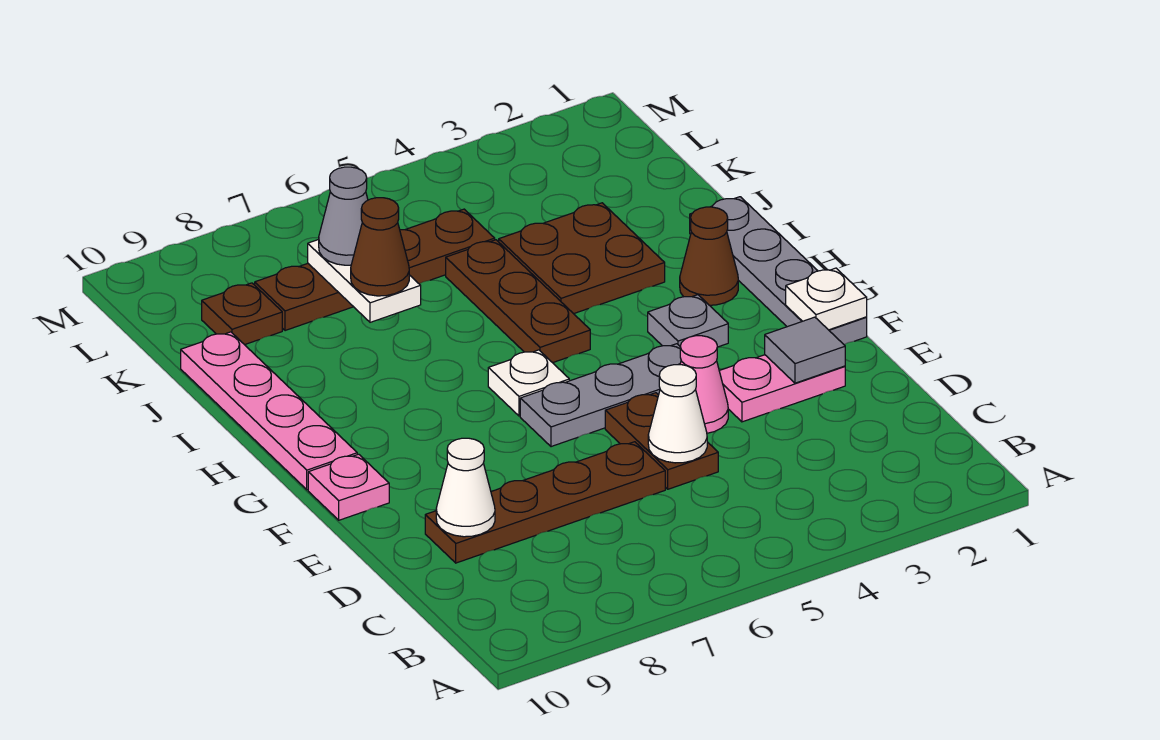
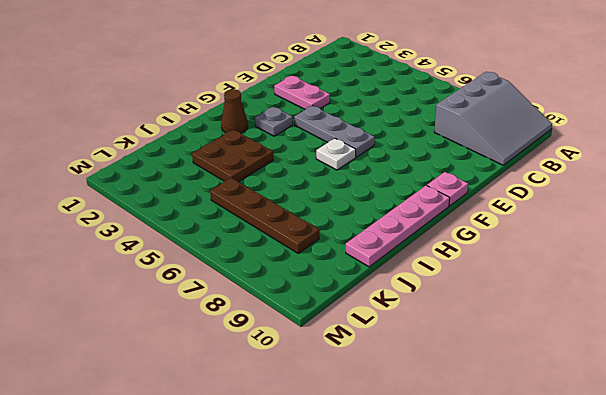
grey 3x3 slope [434,72,552,165] -> none
none -> brown 1x2 plate [605,393,718,489]
none -> brown 1x4 plate [425,442,665,563]
none -> pink 1x1 cone [680,336,728,433]

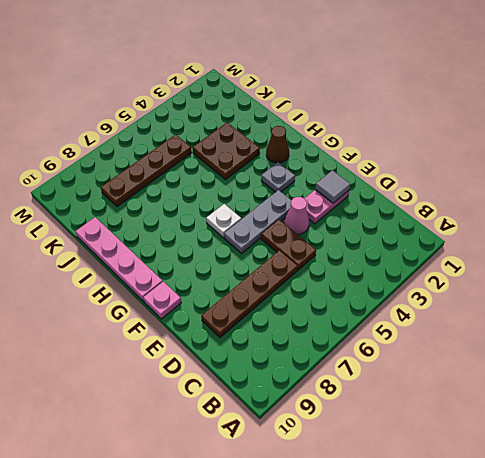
none -> grey 1x4 plate [690,197,867,344]
none -> brown 1x3 plate [446,240,590,363]
none -> brown 1x1 plate [202,283,282,345]

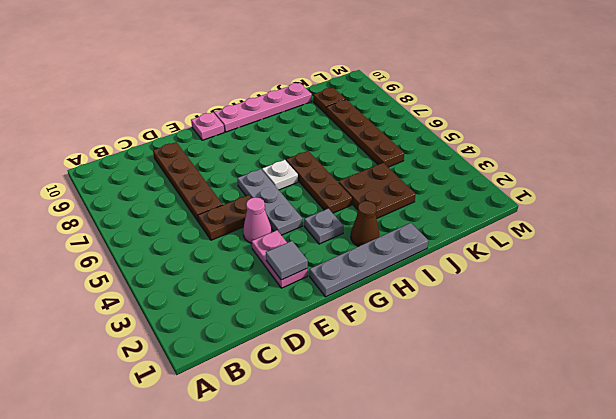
brown 1x3 plate [286,151,352,213] -> brown 1x3 plate turned to [446,240,590,363]
none -> white 1x1 cone [648,365,707,463]
none -> white 1x1 cone [436,438,495,537]
none -> white 1x1 plate [786,268,867,330]

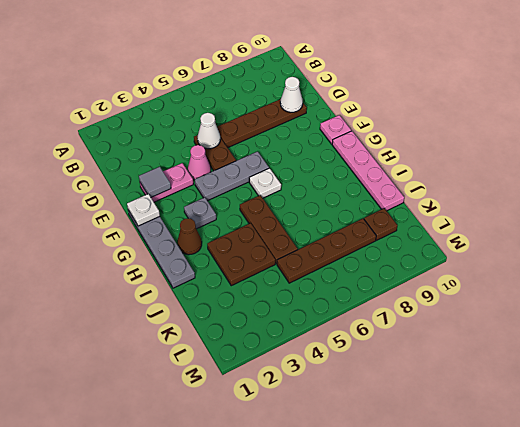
none -> white 1x2 plate [308,239,421,322]
none -> brown 1x1 cone [351,198,409,296]
none -> grey 1x1 cone [319,167,368,265]

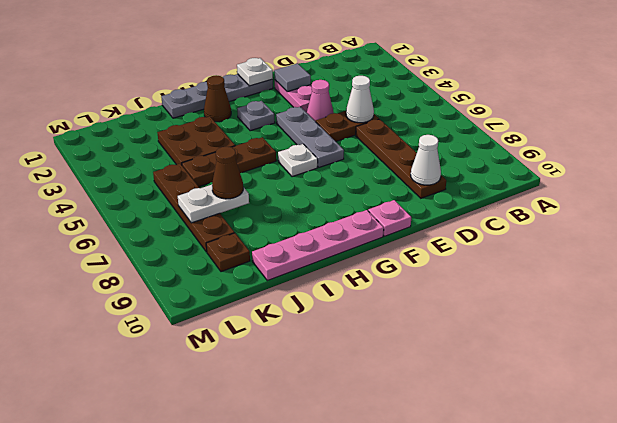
none -> grey 1x1 cone [319,167,368,265]

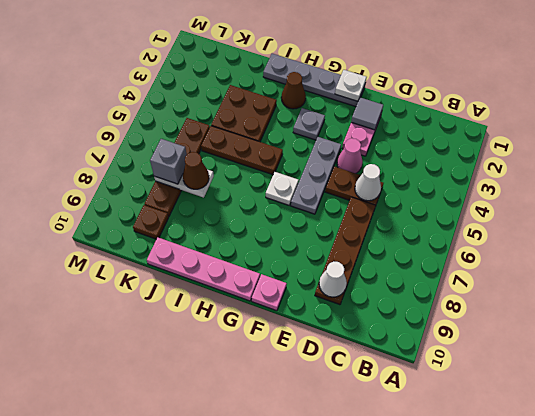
grey 1x1 brick [150,139,187,184] -> grey 1x1 cone [319,167,368,265]

